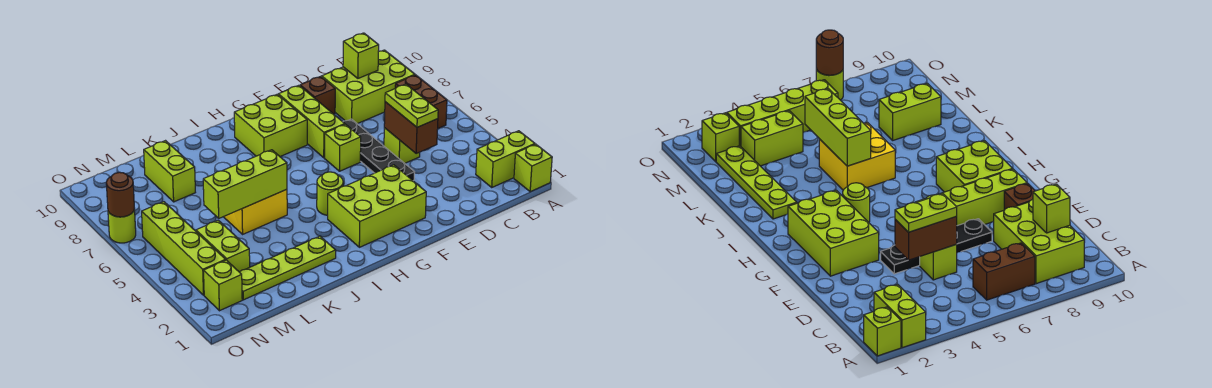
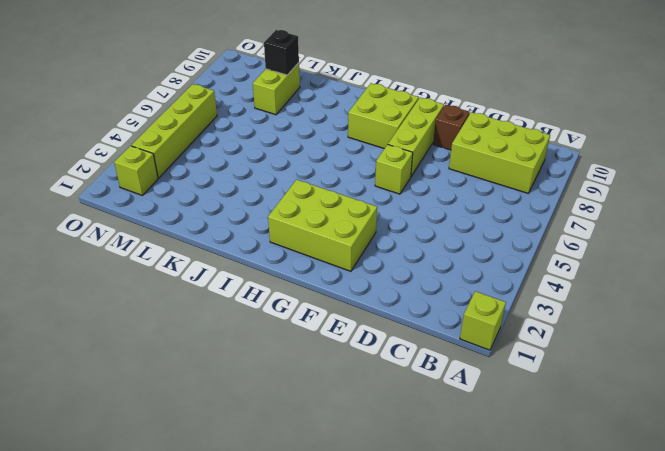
black 1x1 brick [264,30,299,75] -> none
none -> lime 1x2 brick [476,131,535,187]
none -> brown 1x2 brick [395,75,447,128]
none -> lime 1x1 brick [384,128,420,163]

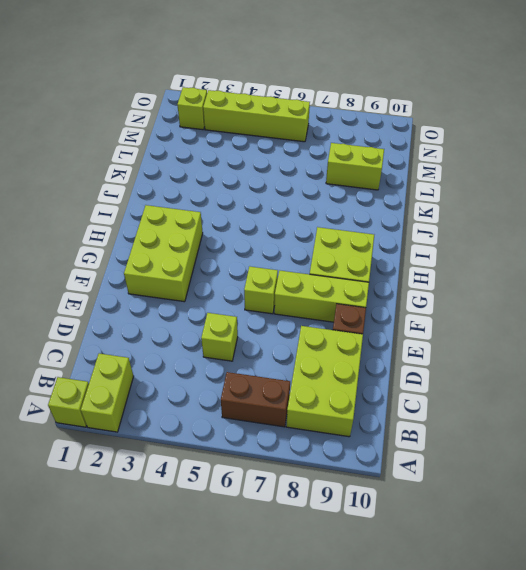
none -> black 1x4 plate [343,119,415,180]
none -> lime 1x1 round brick [317,172,343,215]
none -> lime 1x4 plate [240,236,336,300]

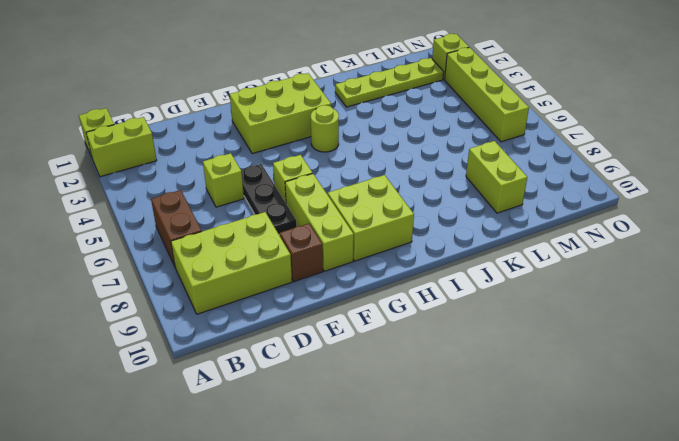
black 1x3 plate [241,164,297,235] -> black 1x4 plate [343,119,415,180]
none -> yellow 2x2 brick [224,189,287,234]
none -> lime 1x2 brick [196,220,250,272]
none -> lime 1x1 round brick [108,209,136,243]

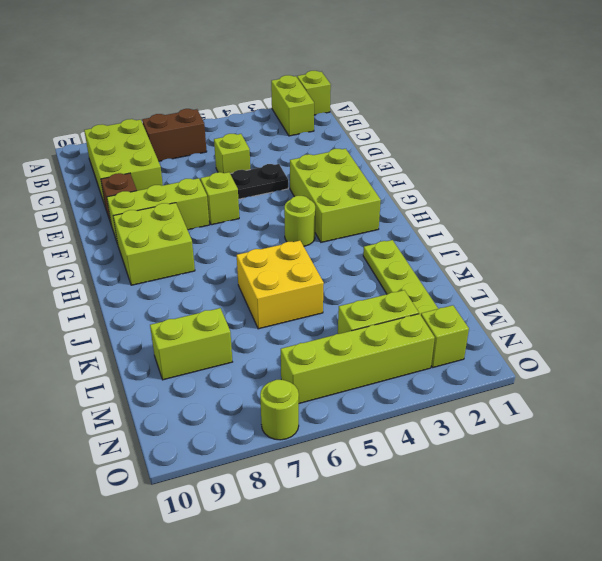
none -> lime 1x1 brick [343,33,379,78]
none -> brown 1x2 brick [384,102,438,153]
none -> lime 1x3 brick [203,150,287,218]

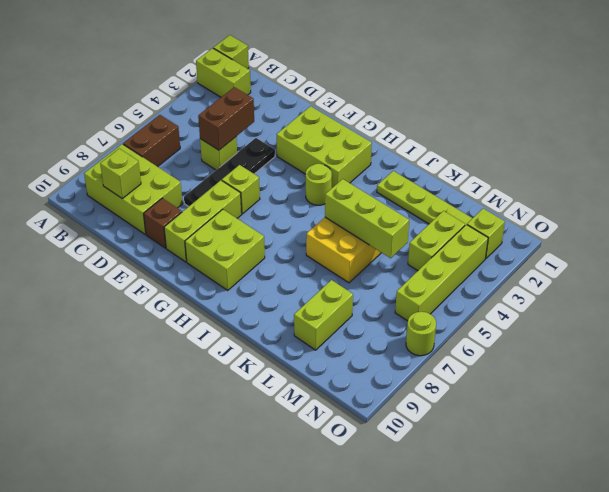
none -> brown 1x1 round brick [106,172,135,217]
none -> lime 1x2 plate [385,84,438,127]

